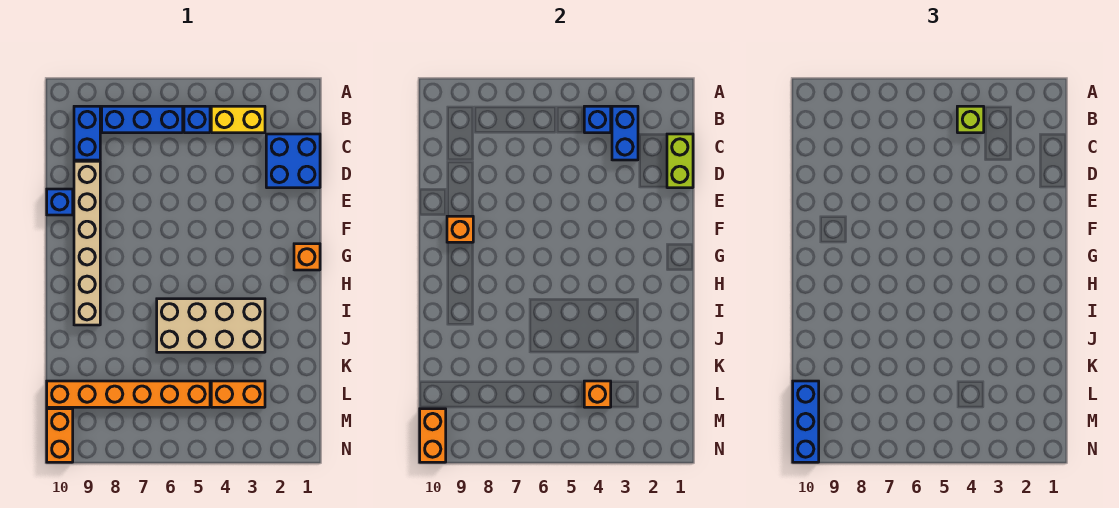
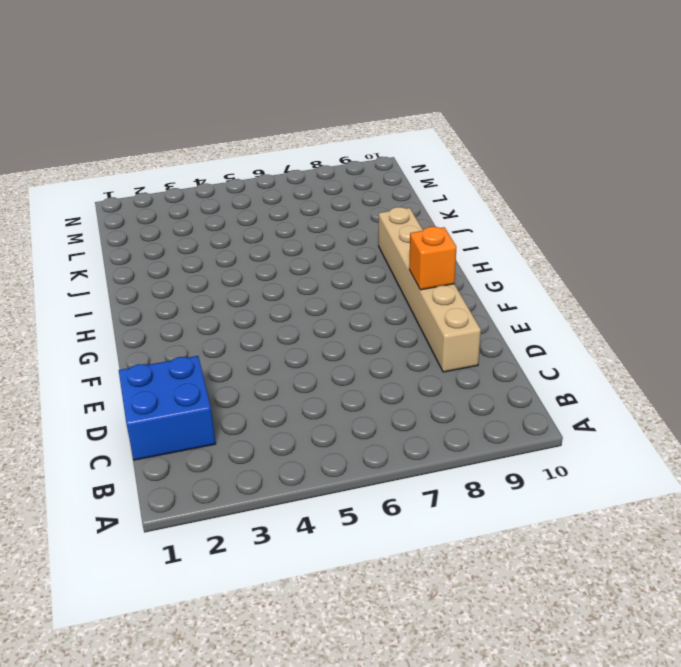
none -> yellow 1x2 brick [211,106,265,133]
none -> blue 1x1 brick [184,106,210,133]
none -> blue 1x3 brick [102,106,183,133]

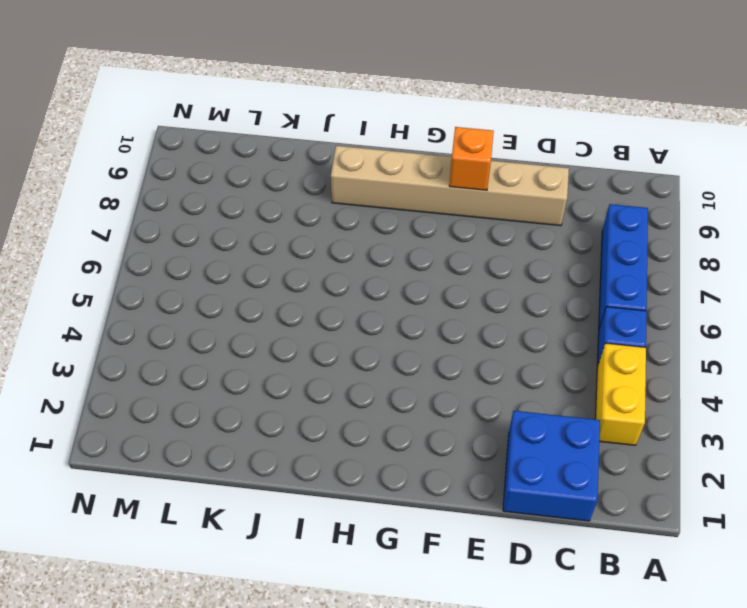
none -> blue 1x2 brick [74,106,100,160]
none -> blue 1x1 brick [47,189,73,215]
none -> orange 1x1 brick [294,244,320,270]

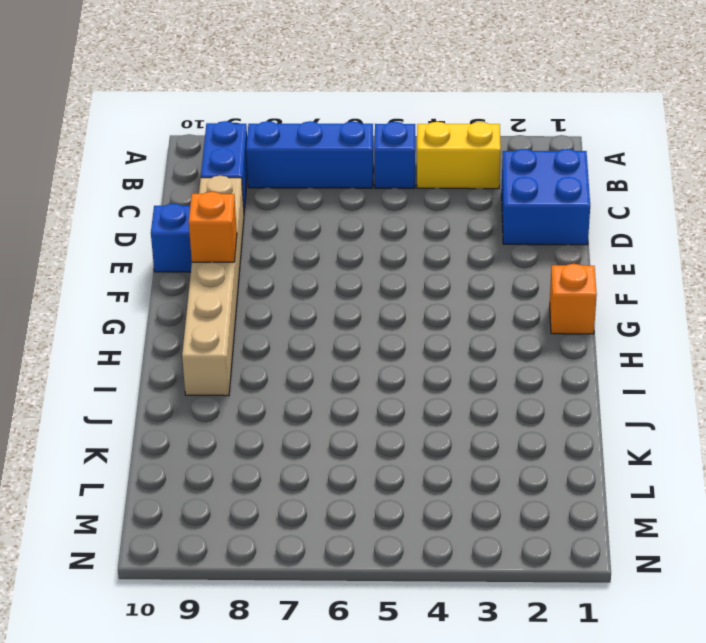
none -> tan 2x4 brick [157,299,265,352]
none -> orange 1x2 brick [211,381,265,407]
none -> orange 1x6 brick [47,381,210,407]

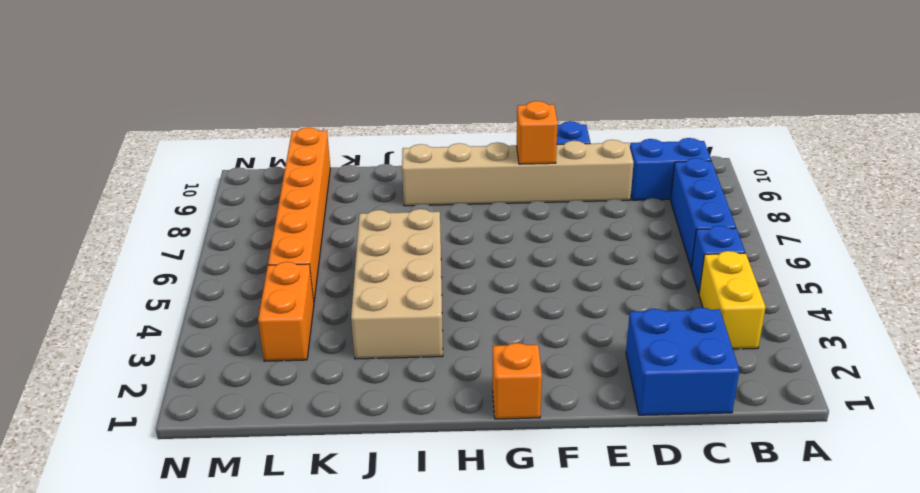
none -> orange 1x2 brick [47,409,73,462]
none -> blue 1x2 brick [612,106,638,160]
none -> blue 1x1 brick [584,106,611,133]

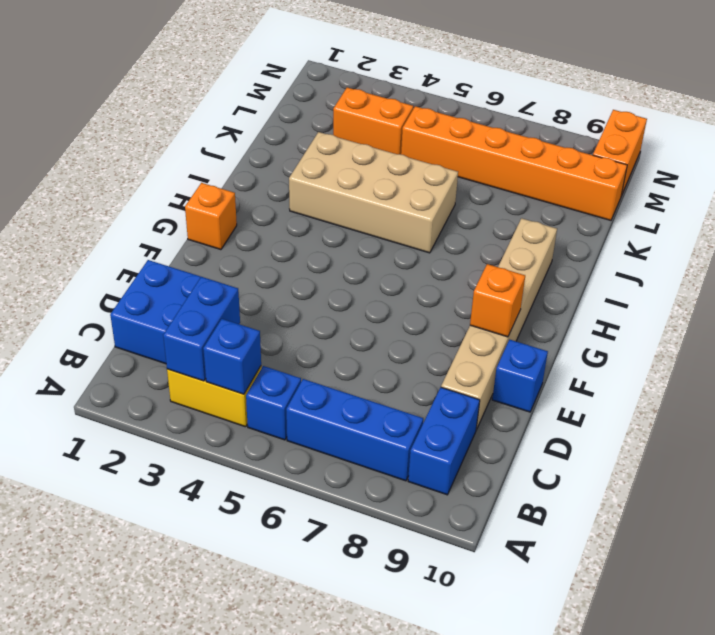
none -> lime 1x2 brick [667,134,693,188]
none -> orange 1x1 brick [584,381,611,407]
none -> orange 1x2 brick [420,409,446,462]

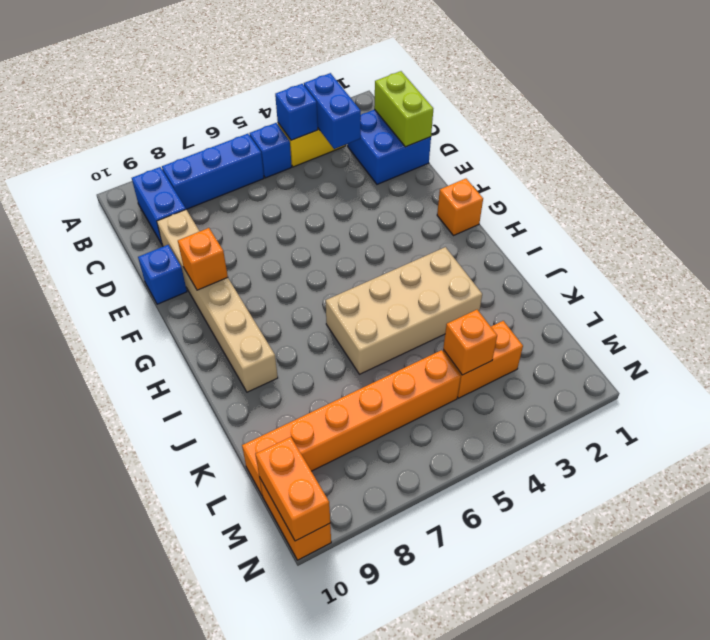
none -> lime 1x1 brick [957,106,984,133]
none -> blue 1x3 brick [793,381,819,462]

